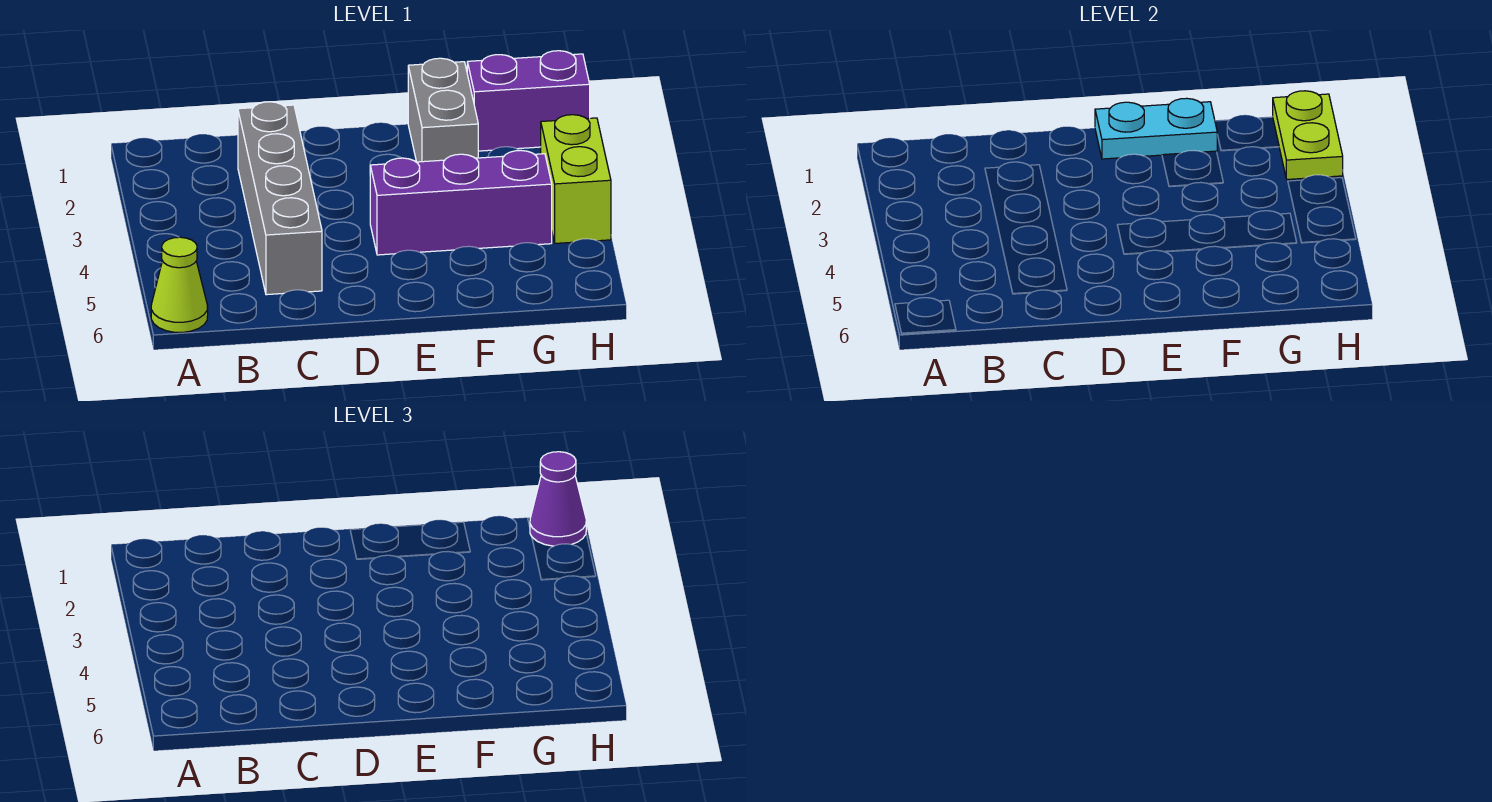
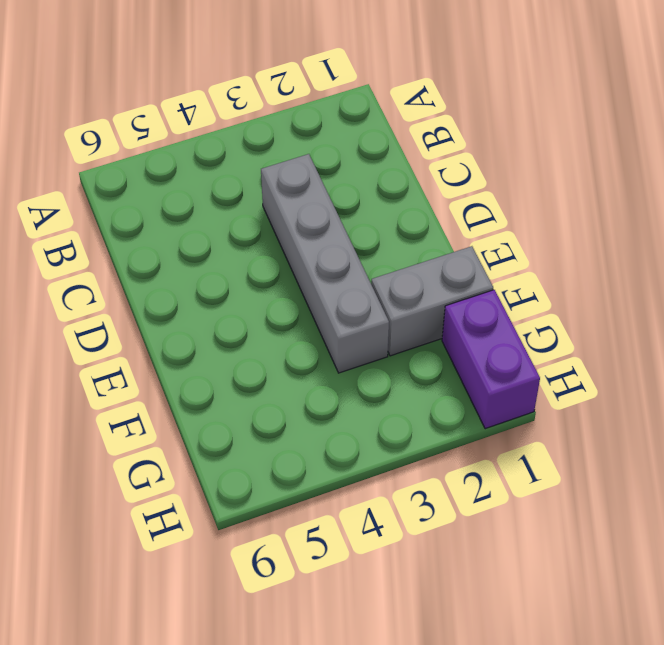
grey 1x4 brick [261,154,389,373] -> grey 1x4 brick turned to [238,102,322,295]
none -> lime 1x1 cone [151,237,208,332]
none -> purple 1x3 brick [370,151,552,255]

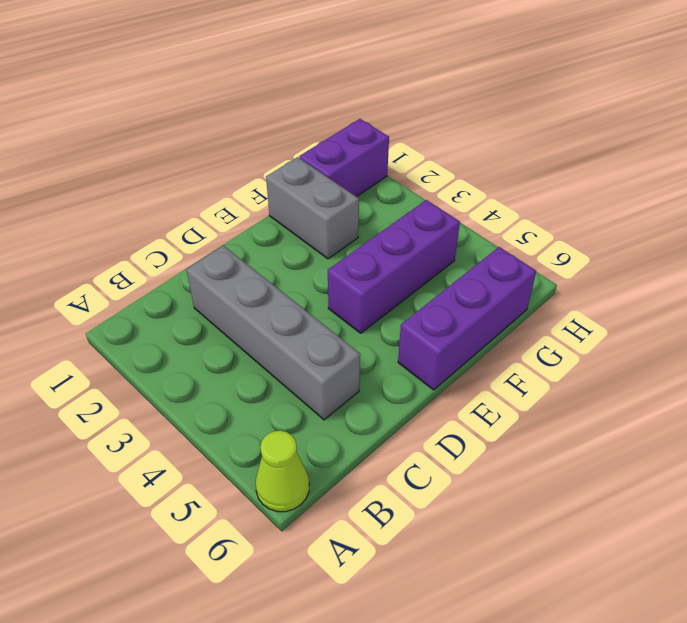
purple 1x3 brick [398,247,536,390] -> none
none -> lime 1x2 brick [541,115,611,243]
none -> cyan 1x2 plate [1095,98,1217,159]

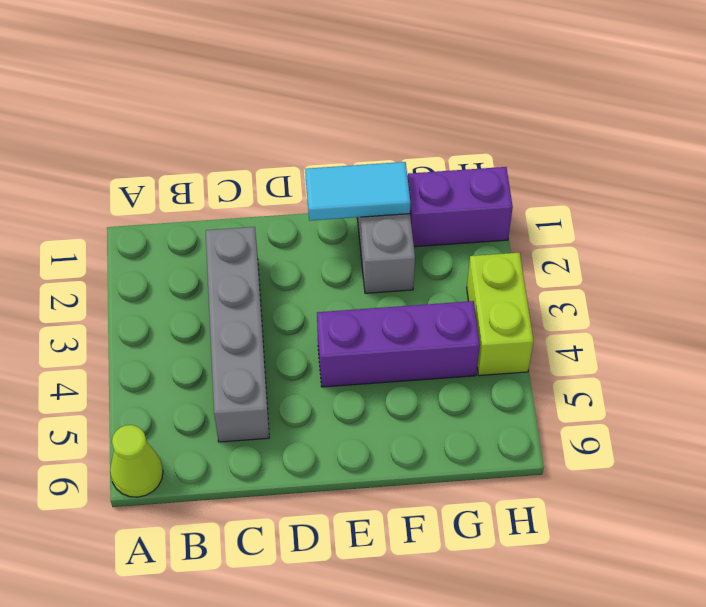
cyan 1x2 tile [305,162,411,221] -> cyan 1x2 plate [1095,98,1217,159]
none -> lime 1x2 plate [1273,91,1343,179]
none -> purple 1x1 cone [530,452,586,546]

